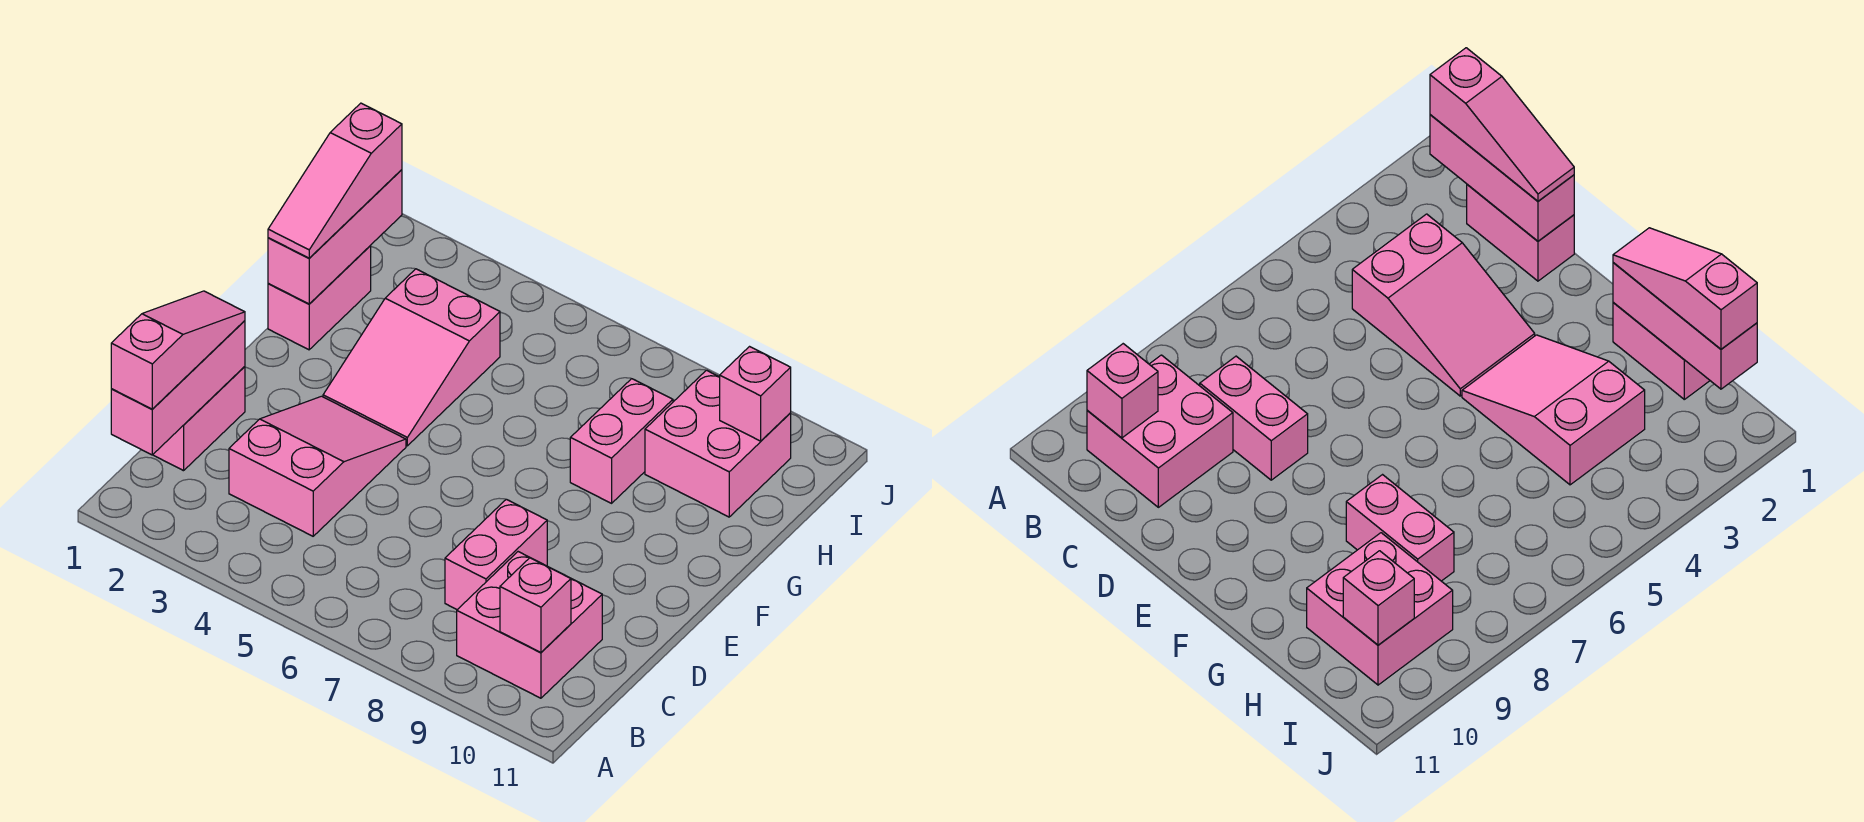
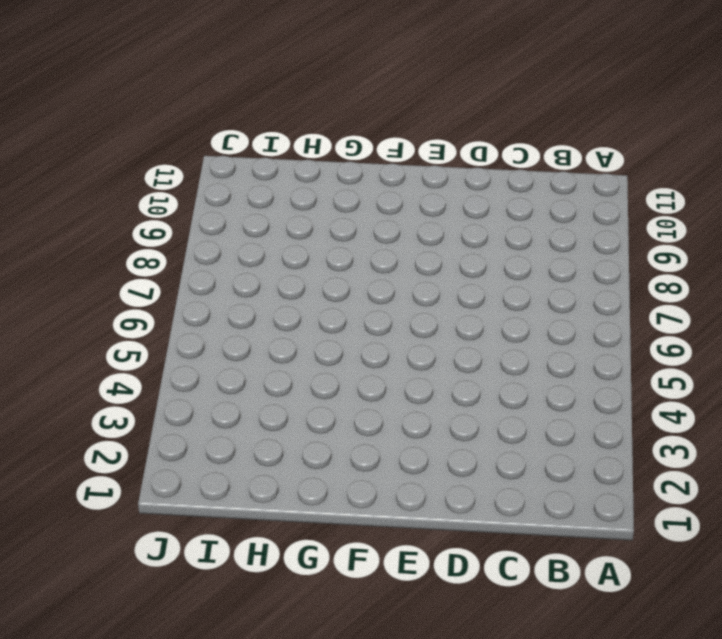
none -> pink 2x2 brick [457,552,602,698]
none -> pink 1x2 brick [153,367,245,471]
none -> pink 2x3 slope [229,396,406,536]

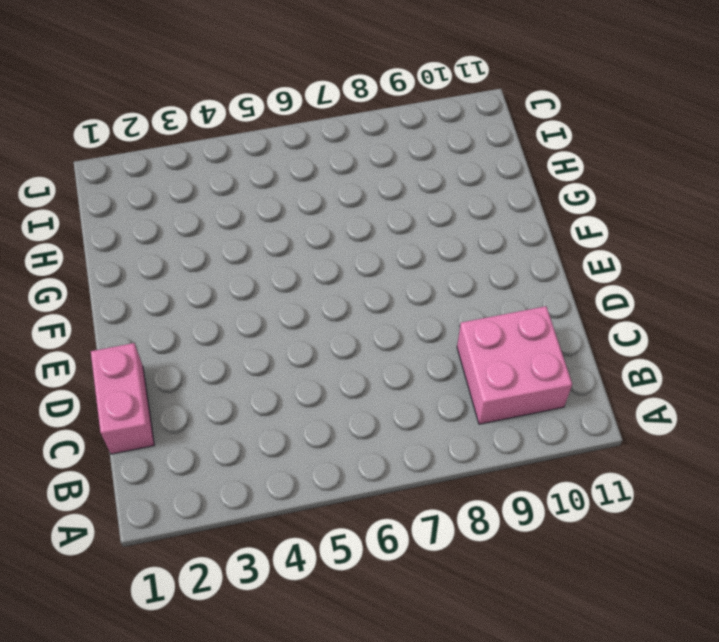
none -> pink 2x3 slope [229,396,406,536]
none -> pink 1x2 brick [445,499,547,610]
none -> pink 2x3 slope [323,269,500,446]

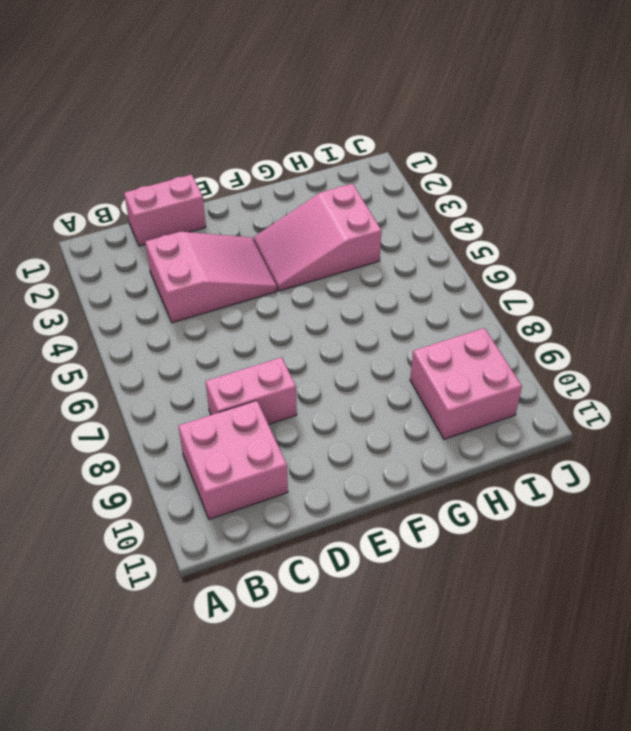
none -> pink 1x2 brick [268,246,371,350]
none -> pink 1x2 brick [570,379,673,503]
none -> pink 1x3 brick [111,321,245,455]

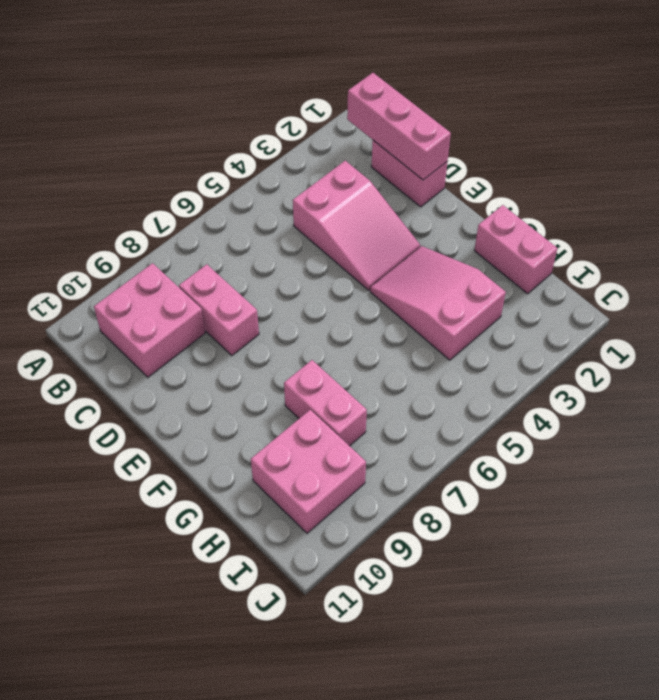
none -> pink 1x1 brick [500,558,571,652]
none -> pink 1x3 brick [268,170,402,304]
none -> pink 1x1 brick [720,347,791,441]

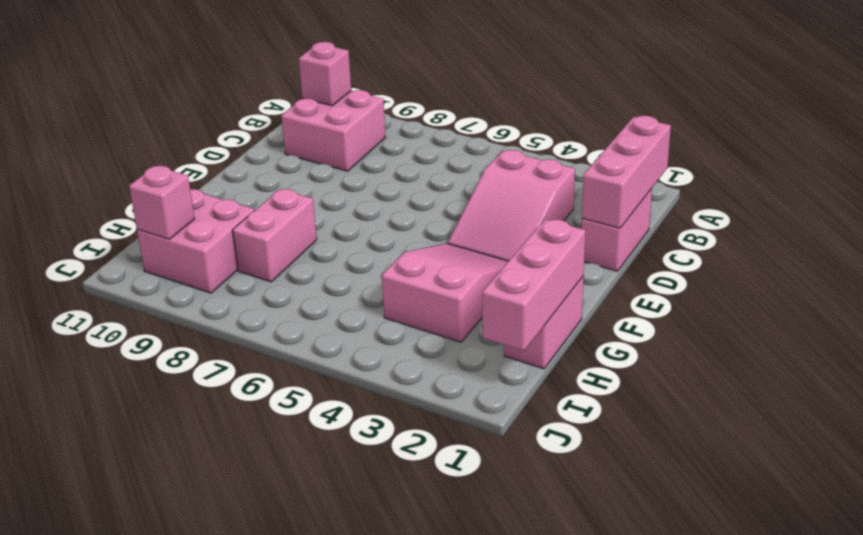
none -> pink 1x2 brick [445,499,547,610]
none -> pink 1x3 slope [111,291,245,409]
none -> pink 1x3 slope [268,103,402,258]

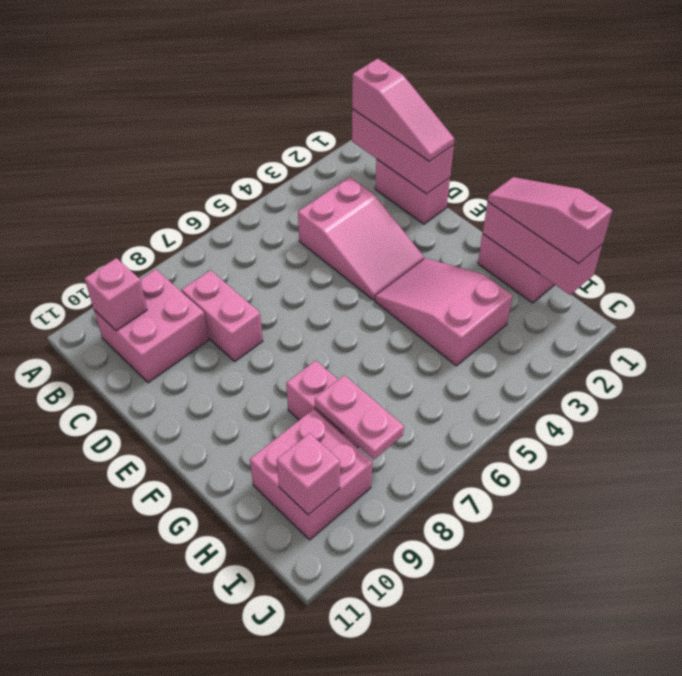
pink 1x2 plate [315,375,404,460] -> none

